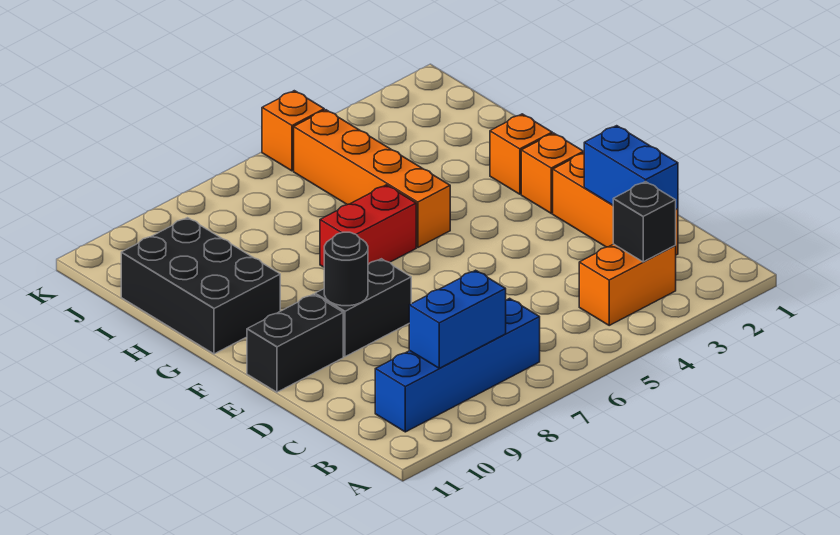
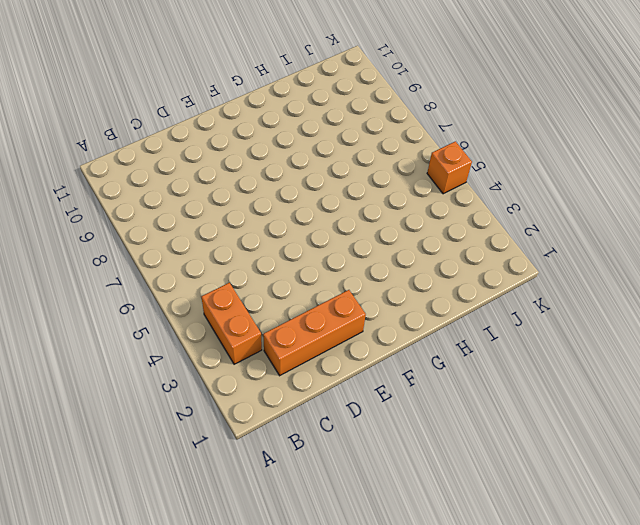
none -> blue 1x4 brick [375,298,540,432]
none -> black 1x2 brick [315,259,411,357]
none -> black 1x2 brick [247,294,343,392]

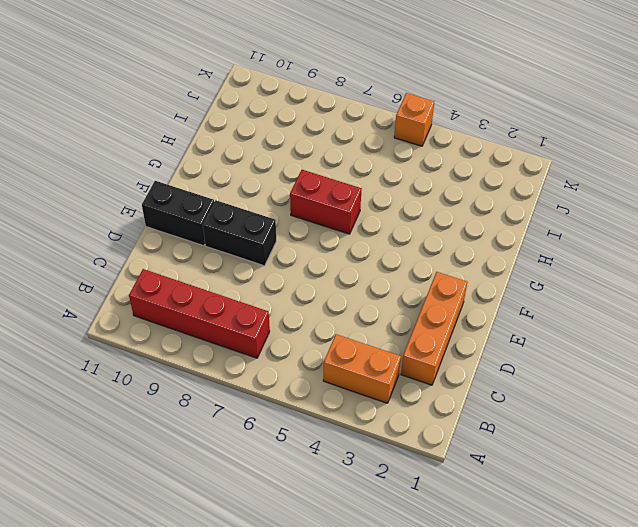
red 1x4 brick [129,269,270,358] -> blue 1x4 brick [375,298,540,432]
none -> orange 1x1 brick [521,133,584,213]
none -> orange 1x1 brick [490,114,552,194]
none -> orange 1x4 brick [294,110,450,247]

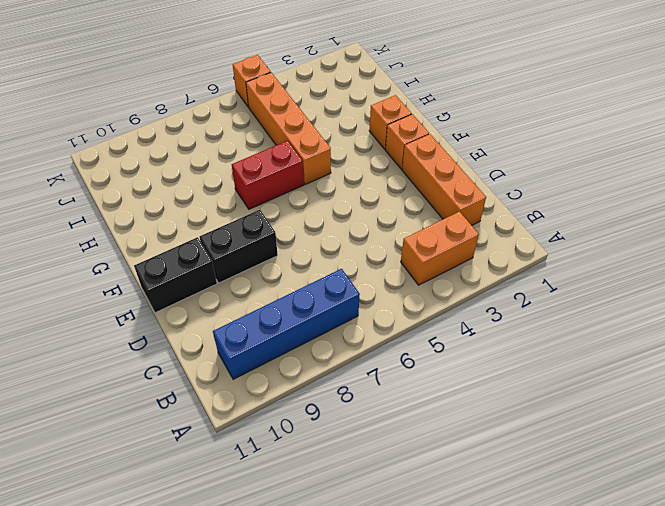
none -> black 2x3 brick [121,218,280,354]
none -> black 1x1 brick [613,182,676,262]
none -> blue 1x2 brick [409,270,506,368]

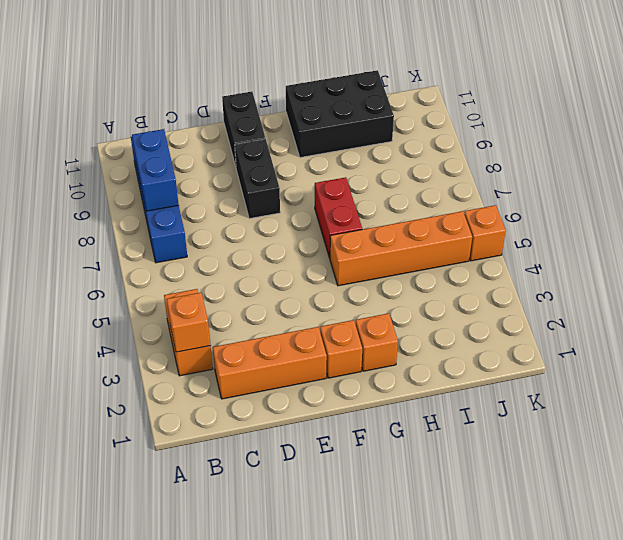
orange 1x1 brick [167,293,210,352] -> black 1x1 brick [613,182,676,262]
none -> blue 1x2 brick [584,126,678,209]
none -> black 1x1 round brick [324,232,368,306]

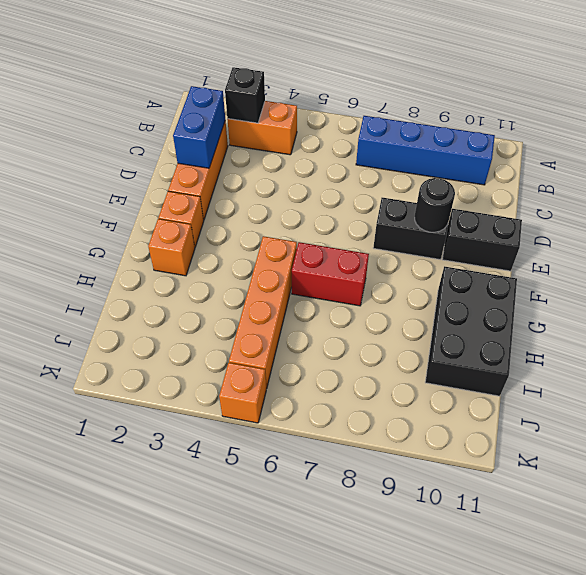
none -> blue 1x2 brick [409,270,506,368]

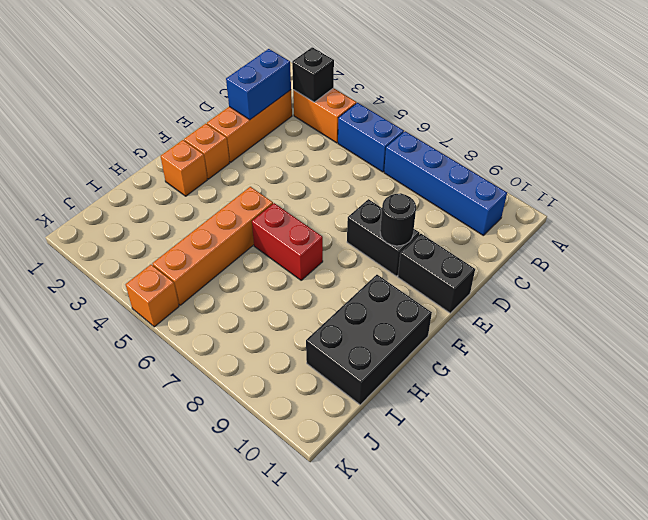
blue 1x2 brick [338,103,404,172] -> blue 1x2 brick moved to [409,270,506,368]

